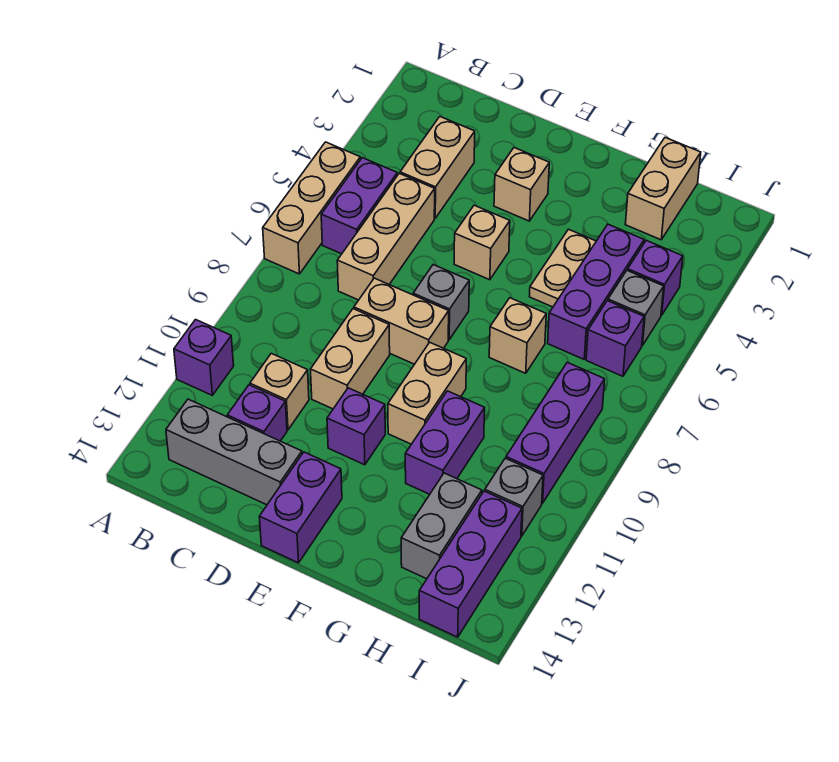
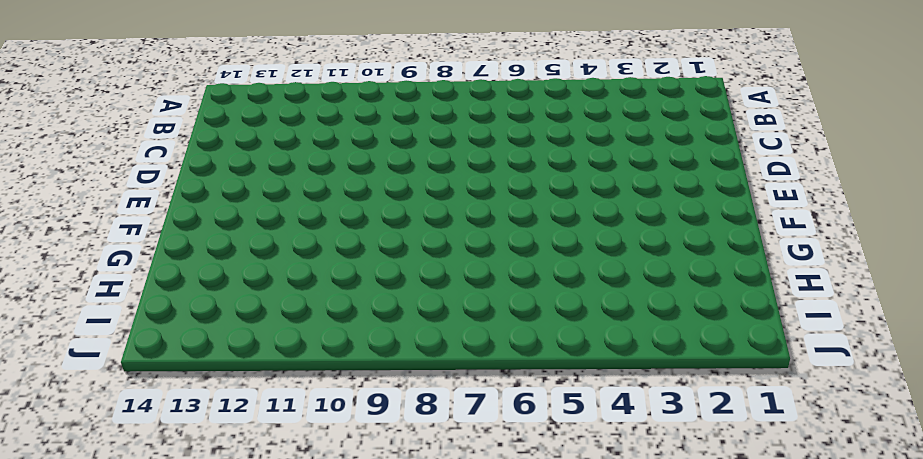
none -> tan 1x3 brick [263,142,360,274]
none -> purple 1x1 brick [174,320,234,395]
none -> purple 1x2 brick [321,158,397,254]

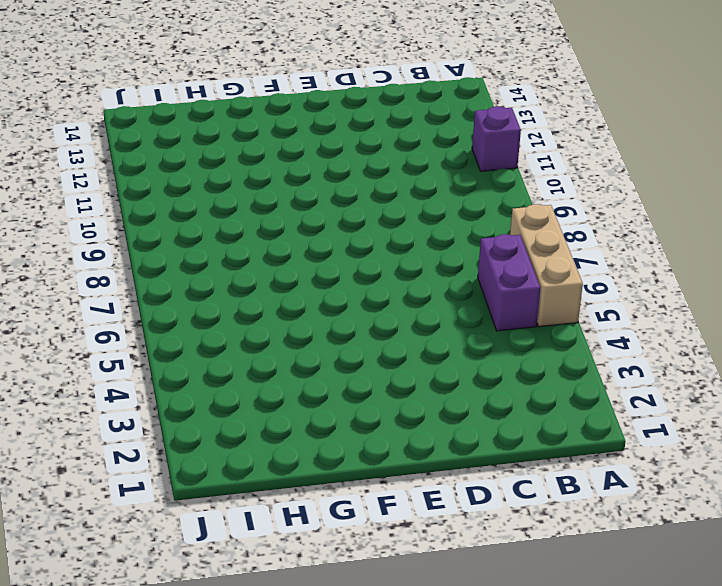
none -> grey 1x3 brick [166,399,302,505]
none -> tan 1x2 brick [400,117,475,218]
none -> tan 1x3 brick [337,173,435,300]

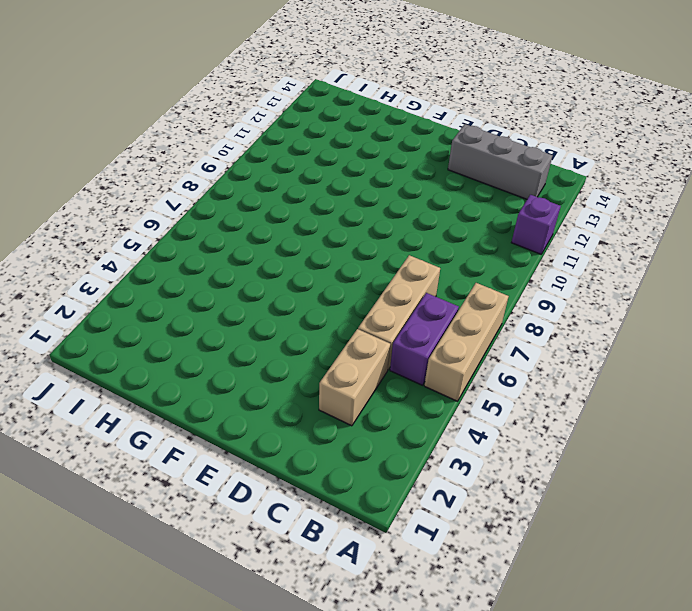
none -> tan 1x1 brick [250,353,309,430]
none -> purple 1x1 brick [227,385,287,441]
none -> tan 1x2 brick [354,278,449,364]

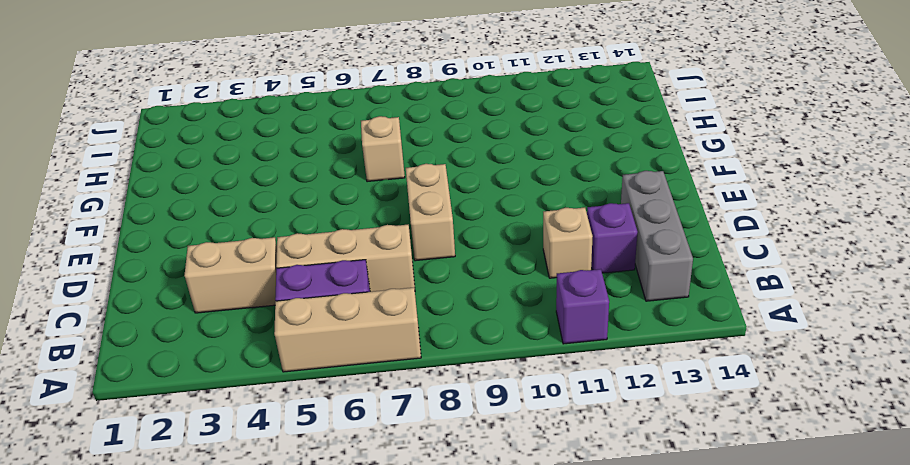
none -> tan 1x2 brick [311,309,390,409]
none -> tan 1x1 brick [494,148,549,221]
none -> tan 1x1 brick [454,205,510,280]

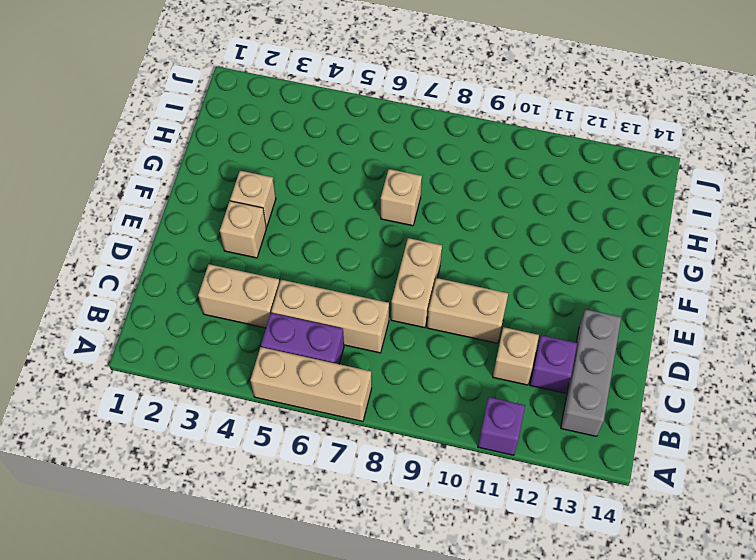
tan 1x1 brick [230,171,276,227] -> tan 1x1 brick moved to [454,205,510,280]
none -> grey 1x1 brick [413,265,469,340]
none -> purple 1x1 brick [327,388,385,465]
none -> purple 1x2 brick [259,452,342,563]

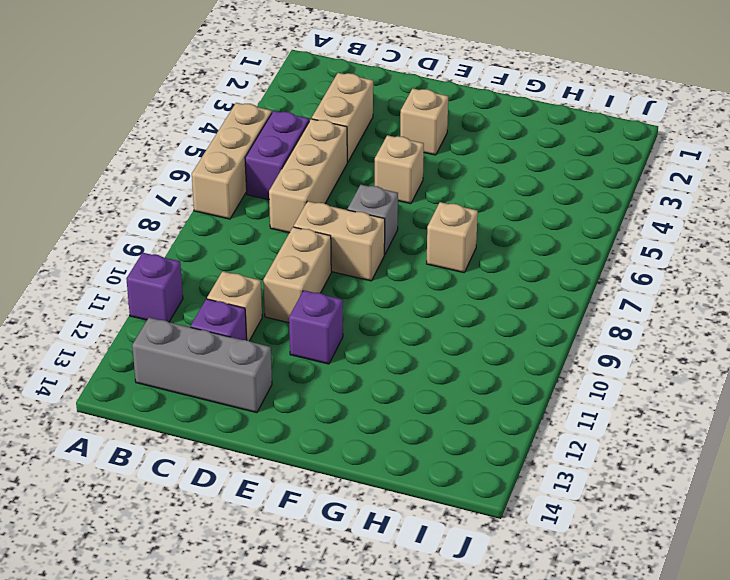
none -> purple 1x2 brick [259,452,342,563]
none -> tan 1x2 brick [388,342,466,444]
none -> tan 1x2 plate [529,229,596,307]

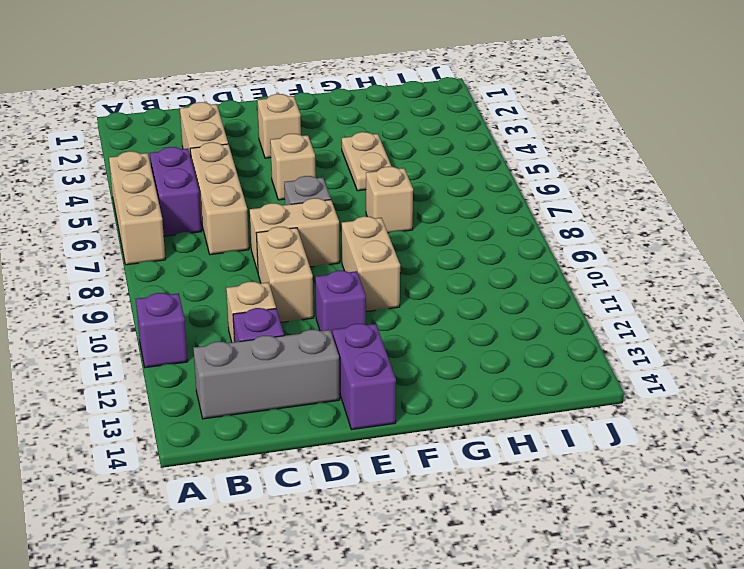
none -> purple 1x2 brick [405,391,485,494]
none -> tan 1x2 brick [625,138,701,240]
none -> purple 1x3 brick [548,224,644,359]

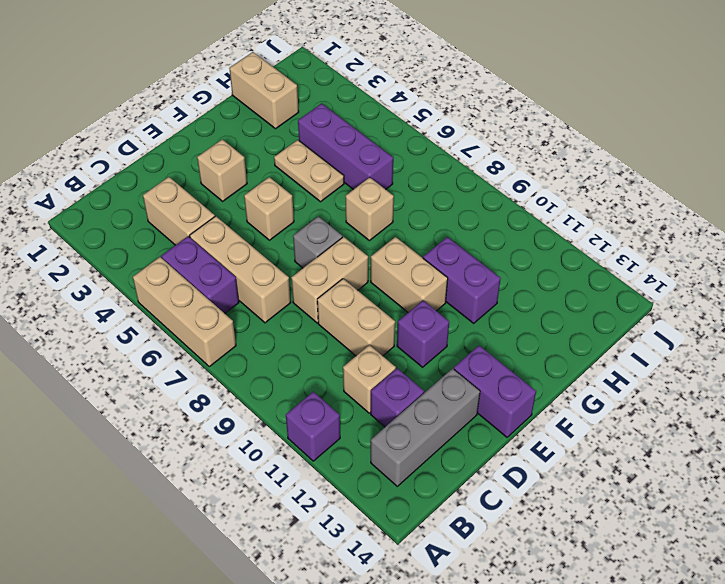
none -> grey 1x2 brick [401,473,482,579]
none -> purple 1x1 brick [628,240,683,315]
none -> grey 1x1 brick [608,270,664,346]

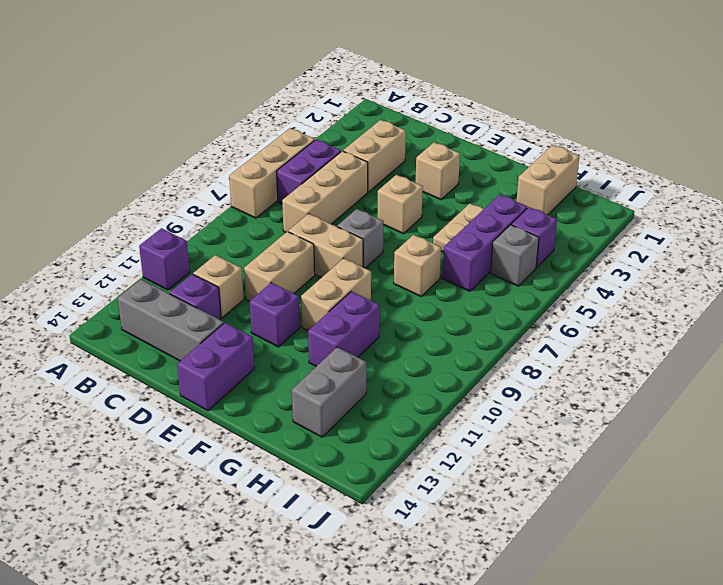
none -> purple 1x1 brick [586,301,644,376]
none -> purple 1x3 brick [506,362,605,503]
none -> grey 1x1 brick [485,458,543,536]

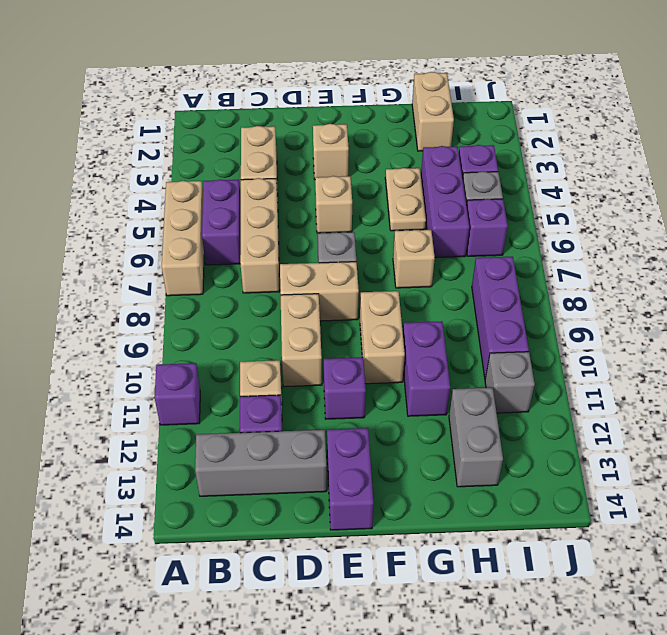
none -> purple 1x3 brick [419,491,522,637]

